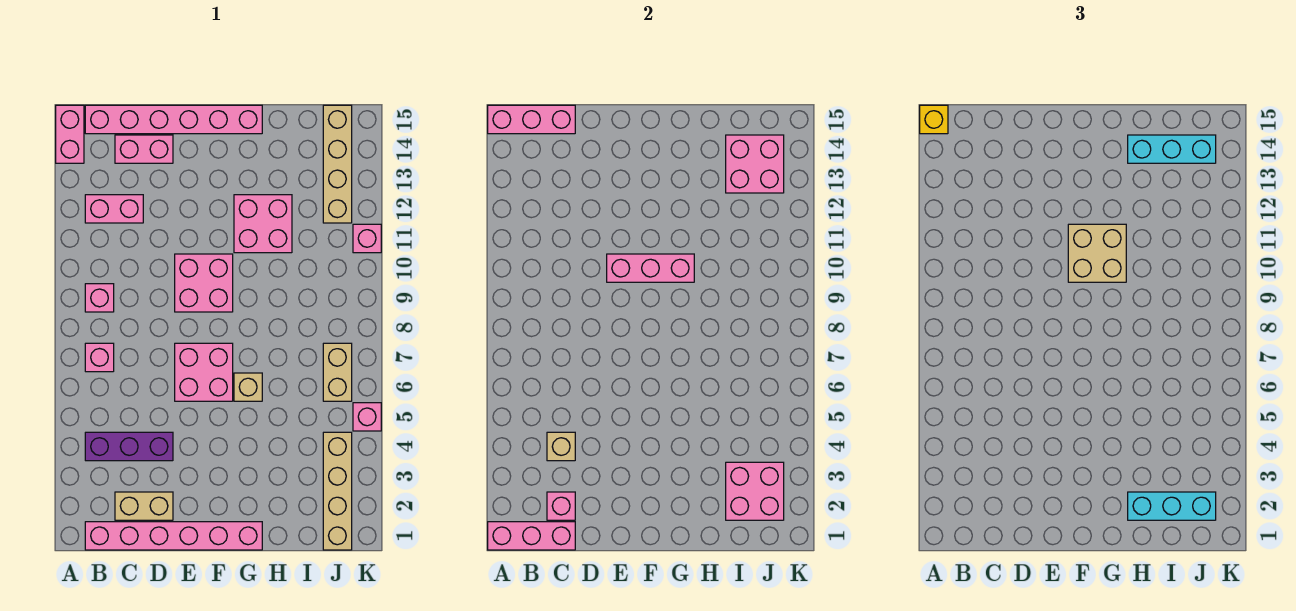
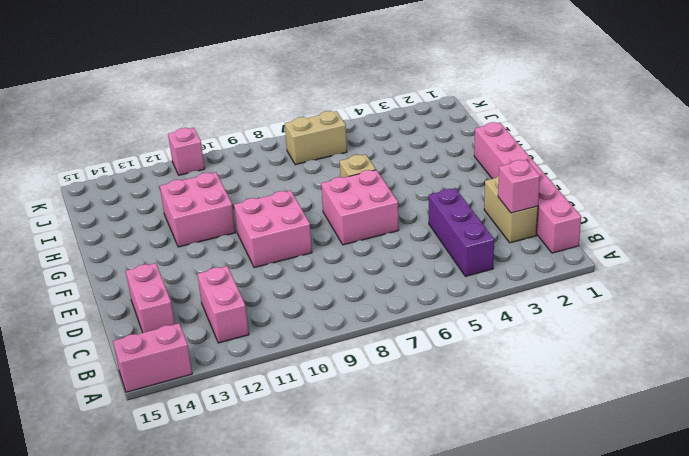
none -> pink 1x1 brick [85,343,114,372]
none -> pink 1x1 brick [85,284,114,312]
none -> pink 1x6 brick [85,105,262,134]

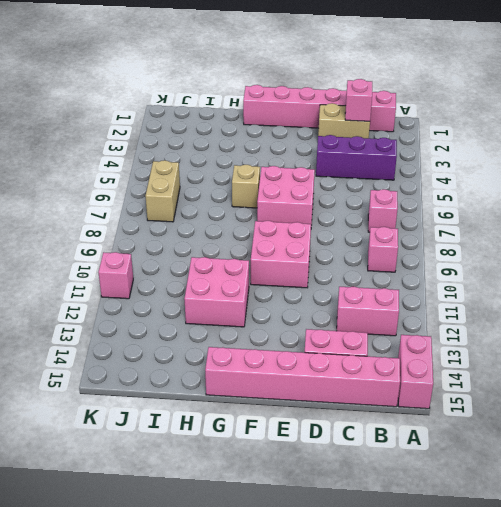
none -> tan 1x4 brick [323,432,352,550]
none -> tan 1x4 brick [323,105,352,223]
none -> pink 1x1 brick [353,403,381,431]

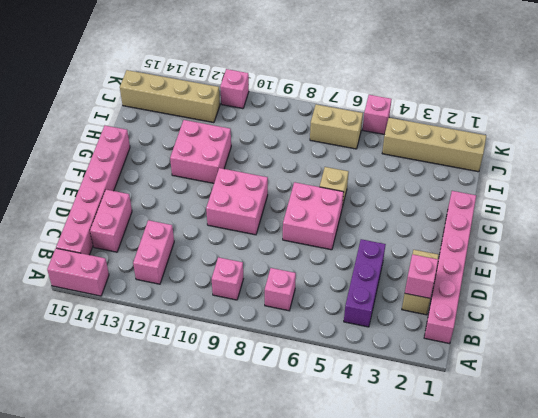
none -> pink 1x3 brick [488,522,575,550]
none -> pink 1x3 brick [488,105,575,134]
none -> tan 1x1 brick [547,432,575,461]

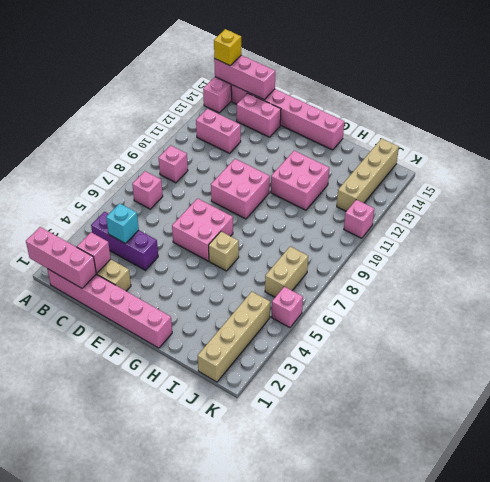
cyan 1x1 brick [106,203,139,244] -> tan 1x1 brick [547,432,575,461]
none -> pink 1x3 brick [607,254,694,282]
none -> pink 2x2 brick [726,462,784,520]
none -> pink 2x2 brick [726,135,784,193]

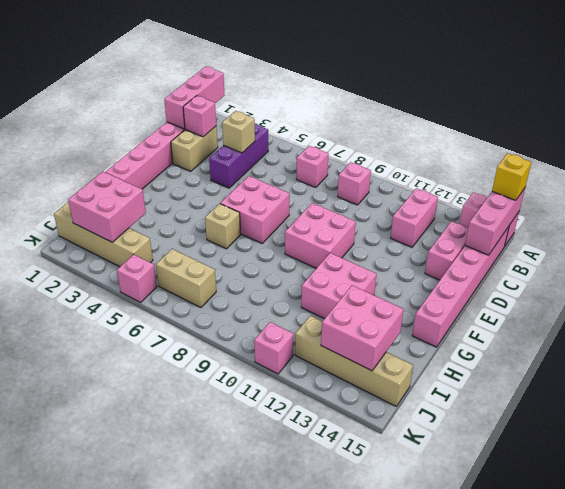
none -> pink 1x3 brick [607,254,694,282]
none -> tan 2x2 brick [1068,224,1126,282]
none -> cyan 1x3 brick [1128,492,1216,520]

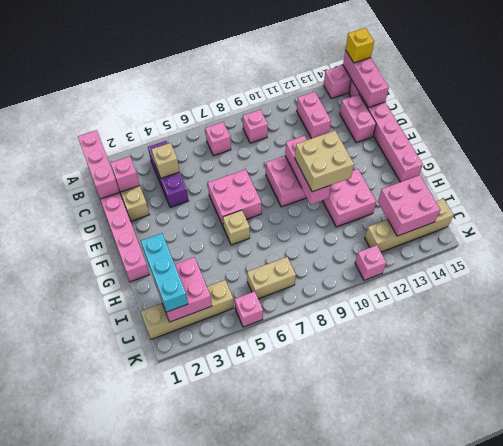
none -> cyan 1x3 brick [1128,135,1216,163]

